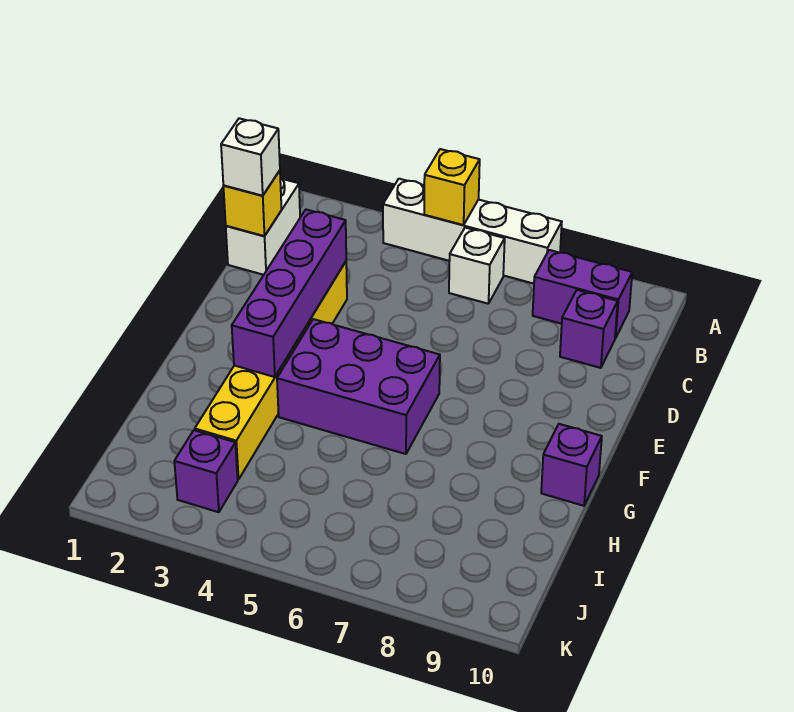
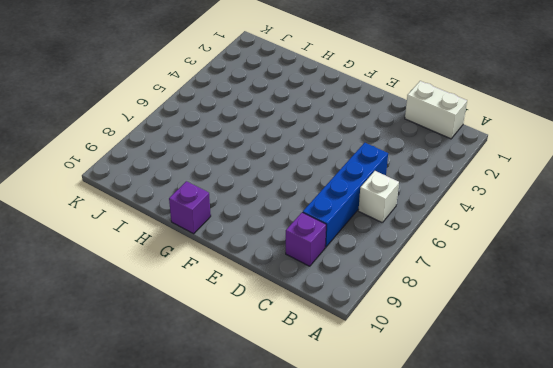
blue 1x4 brick [303,143,388,247] -> none
none -> white 1x4 brick [383,179,562,284]
none -> purple 1x2 brick [533,250,632,338]
none -> yellow 1x6 brick [195,262,347,480]

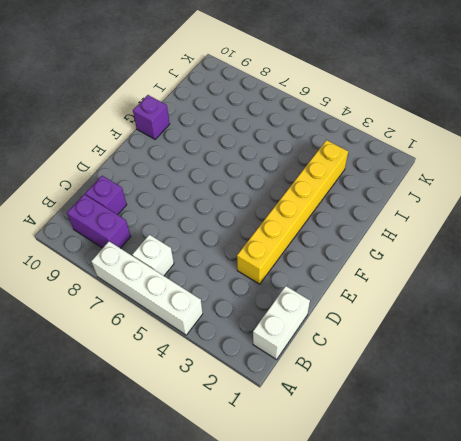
none -> purple 2x3 brick [277,319,440,454]
none -> purple 1x1 brick [174,430,238,512]
none -> yellow 1x1 brick [424,149,480,225]

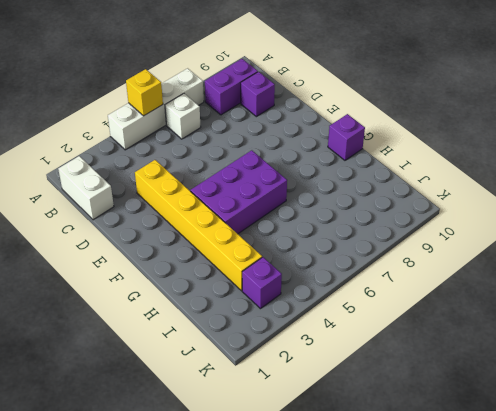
none -> yellow 1x1 brick [223,171,282,236]
none -> purple 1x4 brick [232,210,346,377]
none -> white 1x1 brick [221,118,280,196]

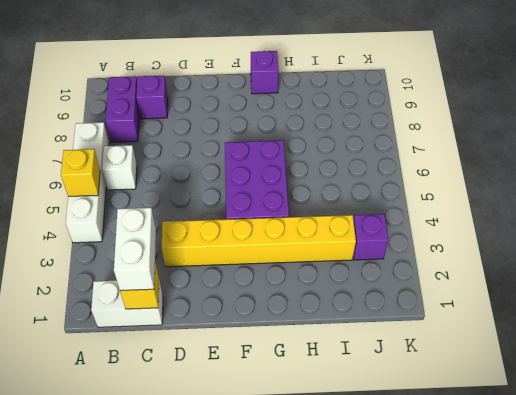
white 1x2 brick [114,208,156,291] -> white 1x1 brick [221,118,280,196]
none -> purple 1x4 brick [232,210,346,377]

